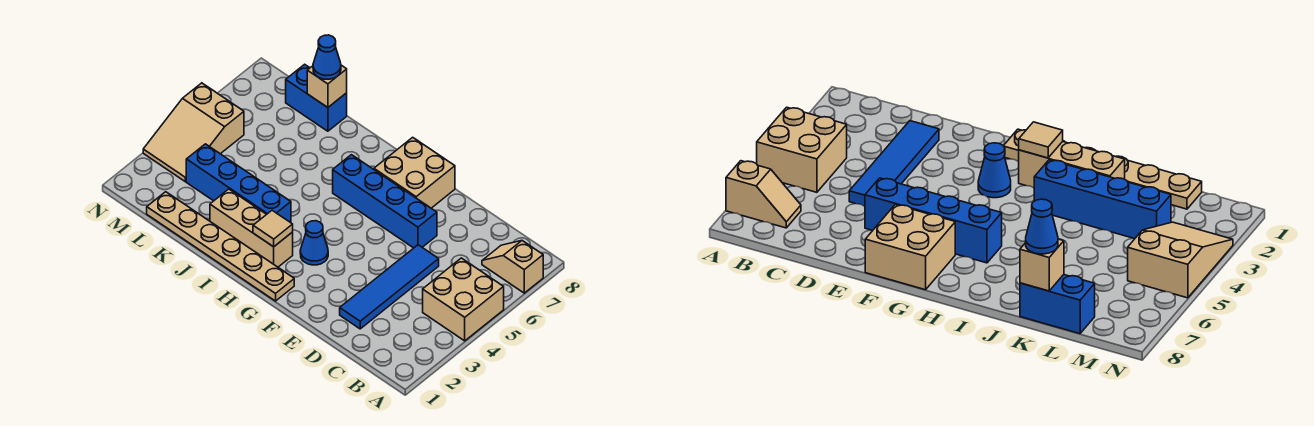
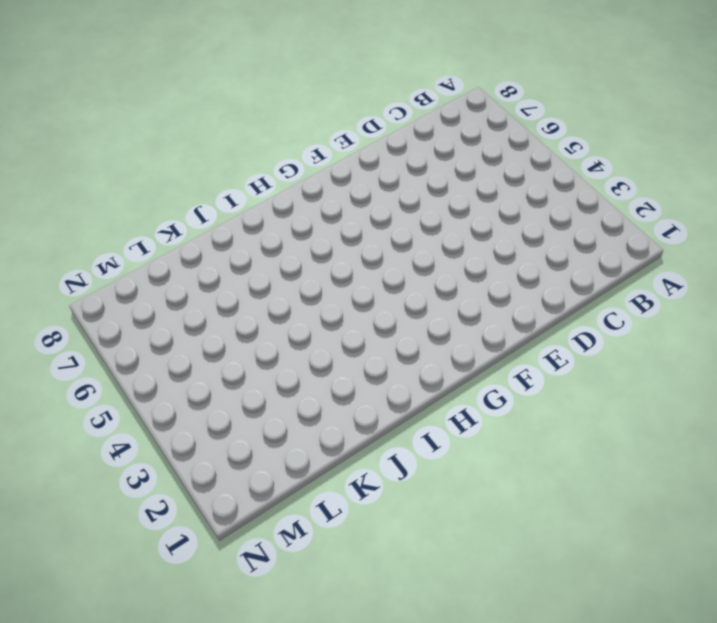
none -> tan 2x2 brick [423,258,504,341]
none -> tan 1x2 slope [482,241,543,293]
none -> blue 1x4 tile [340,245,439,329]

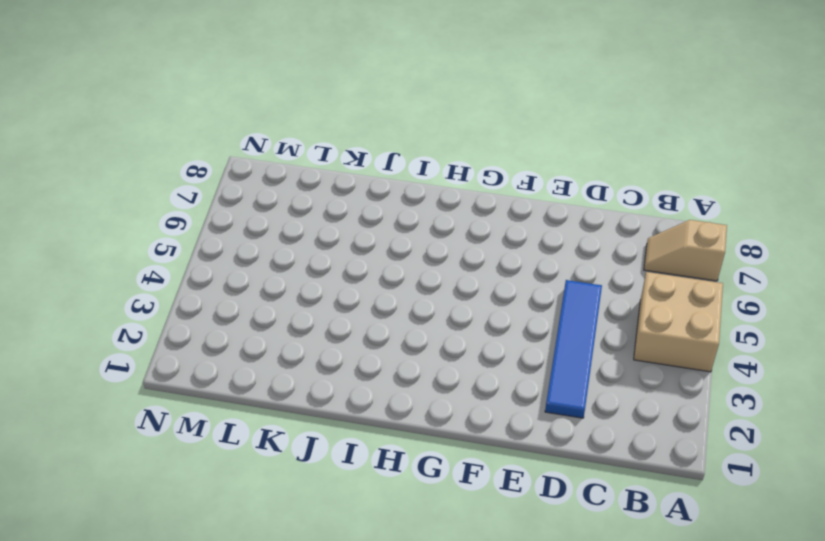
none -> blue 1x4 brick [333,155,437,248]
none -> tan 2x2 brick [374,137,455,208]
none -> tan 1x6 plate [147,192,294,301]

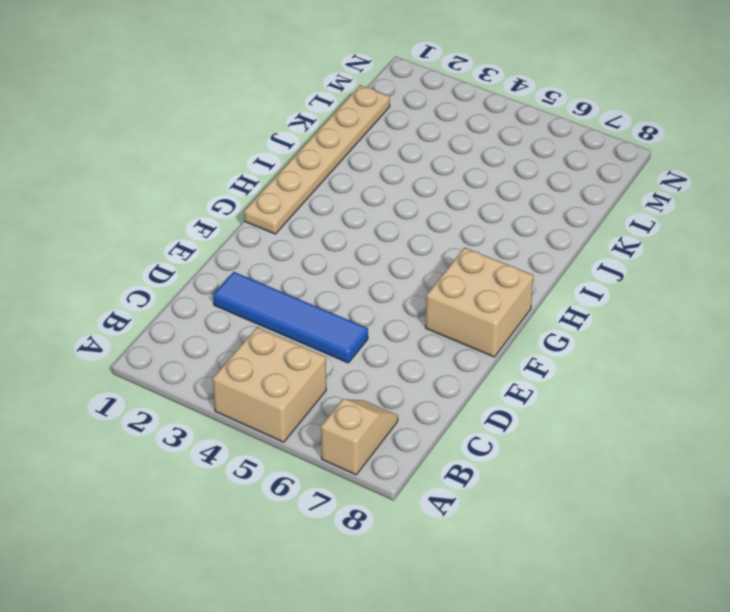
none -> blue 1x4 brick [333,155,437,248]
none -> blue 1x1 cone [300,221,328,265]
none -> tan 1x3 brick [210,189,293,267]

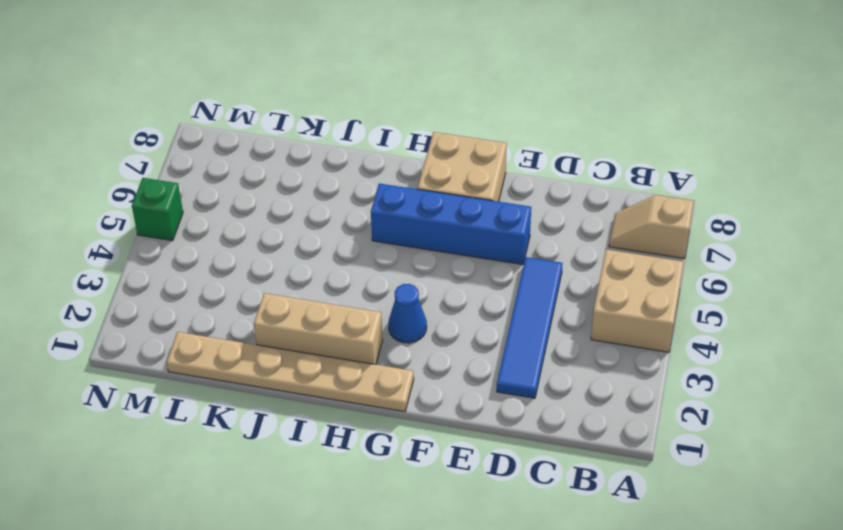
green 1x1 brick [132,178,183,241] -> tan 2x3 slope [143,83,244,182]
none -> blue 1x4 brick [186,144,291,223]
none -> blue 1x2 brick [286,64,347,131]
none -> tan 1x1 tile [253,210,293,247]

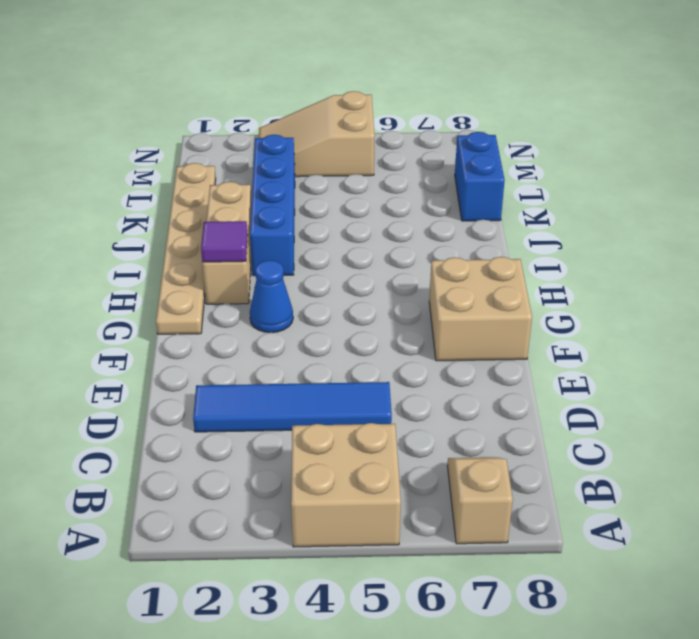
purple 1x1 tile [201,221,248,262] -> tan 1x1 tile [253,210,293,247]
none -> blue 1x4 brick [333,155,437,248]
none -> tan 1x1 brick [307,65,347,108]
none -> blue 1x1 cone [313,35,341,79]

